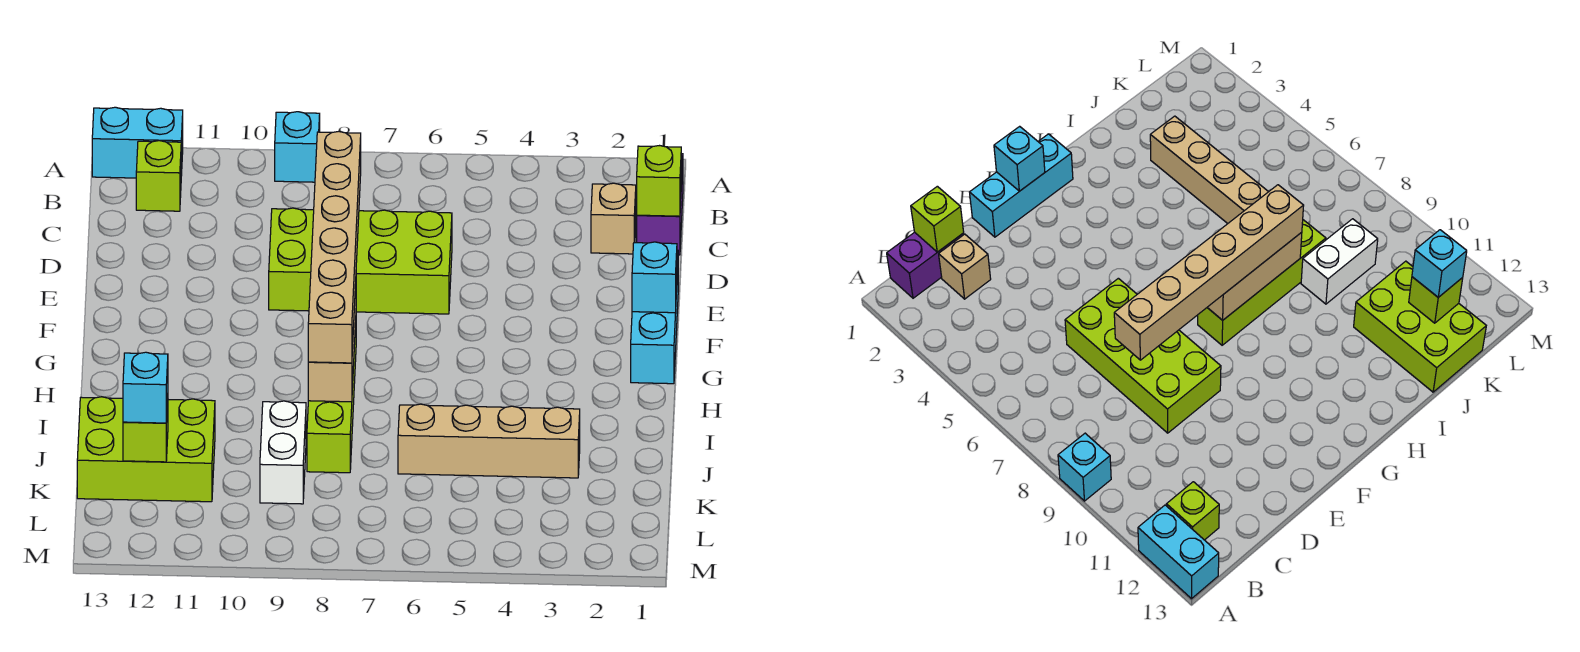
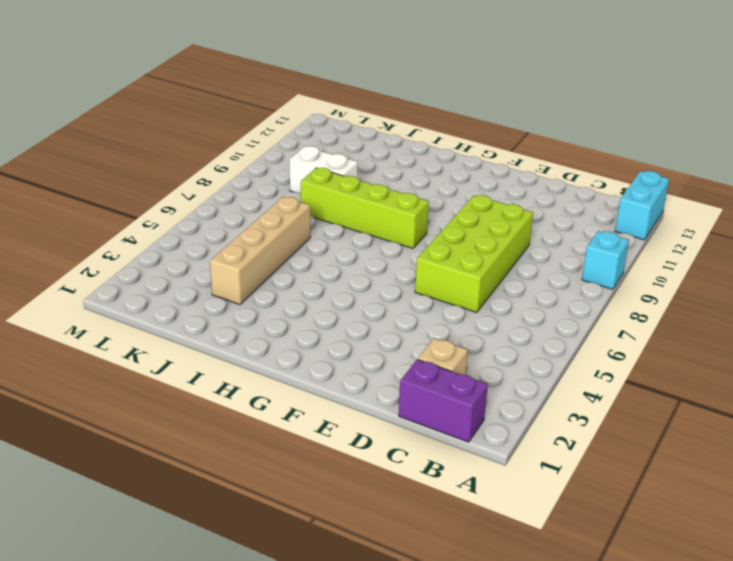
none -> lime 1x1 brick [136,141,181,211]
none -> cyan 1x3 brick [631,250,678,384]
none -> lime 2x3 brick [77,397,215,502]

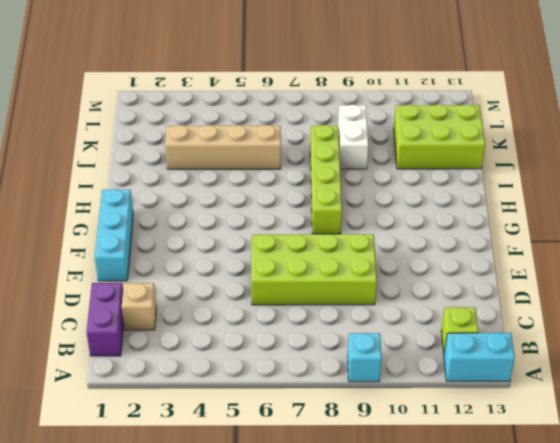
none -> lime 1x1 brick [637,146,681,216]
none -> cyan 1x1 brick [632,242,677,313]
none -> tan 1x3 brick [308,284,356,402]

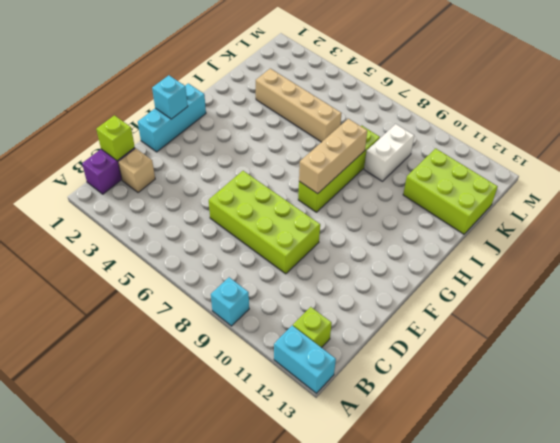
none -> lime 1x1 brick [123,400,168,462]
none -> tan 1x6 brick [308,131,361,363]
none -> cyan 1x1 brick [123,352,168,423]

